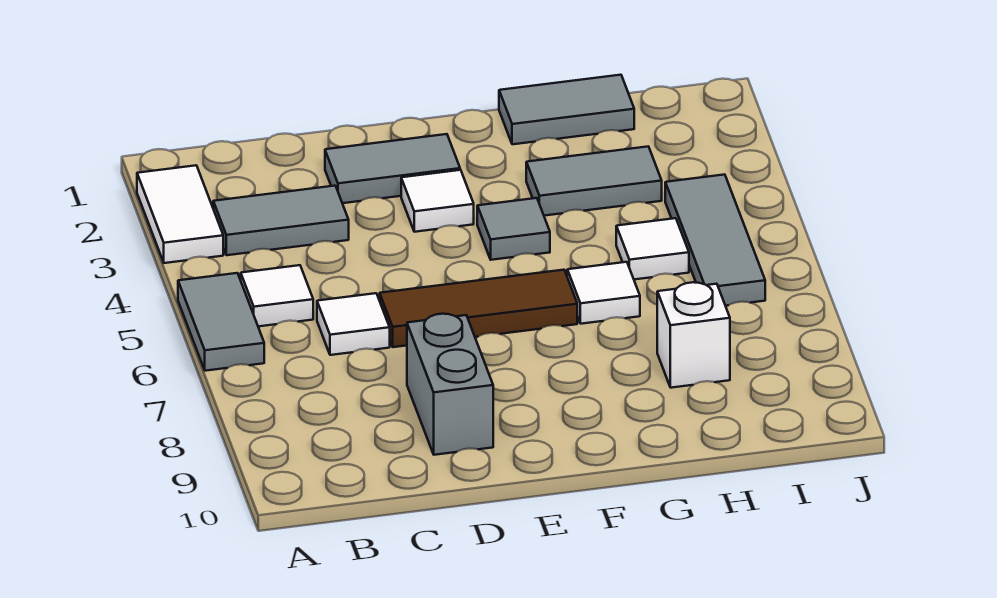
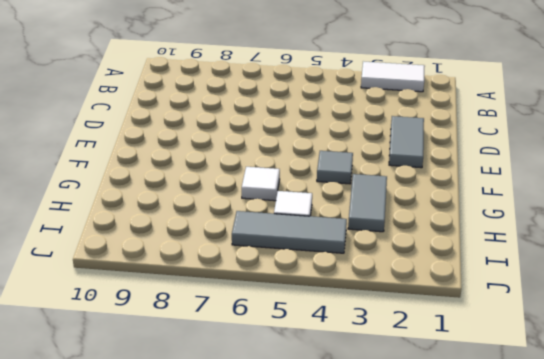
none -> grey 1x2 tile [178,273,264,371]
none -> grey 1x2 tile [213,186,349,255]
none -> white 1x1 tile [241,265,313,326]

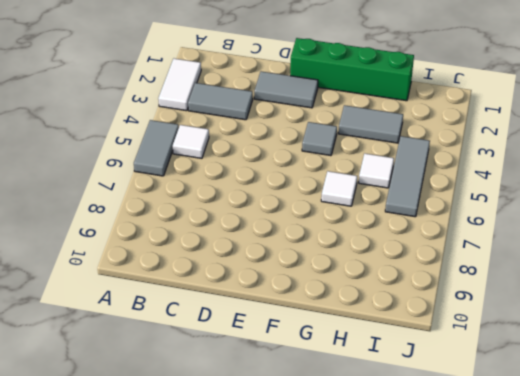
green 1x4 brick [290,38,414,101] -> grey 1x2 tile [499,75,634,144]
none -> white 1x1 tile [317,293,390,355]
none -> brown 1x3 tile [380,270,577,347]
none -> grey 1x2 brick [407,314,493,455]

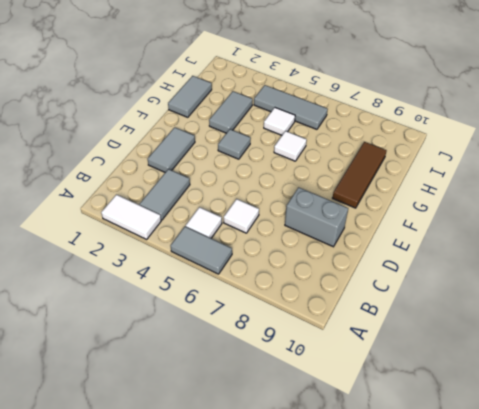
brown 1x3 tile [333,142,387,208] -> brown 1x3 tile moved to [380,270,577,347]
none -> white 1x1 tile [401,170,474,232]
none -> white 1x1 brick [657,282,730,388]

